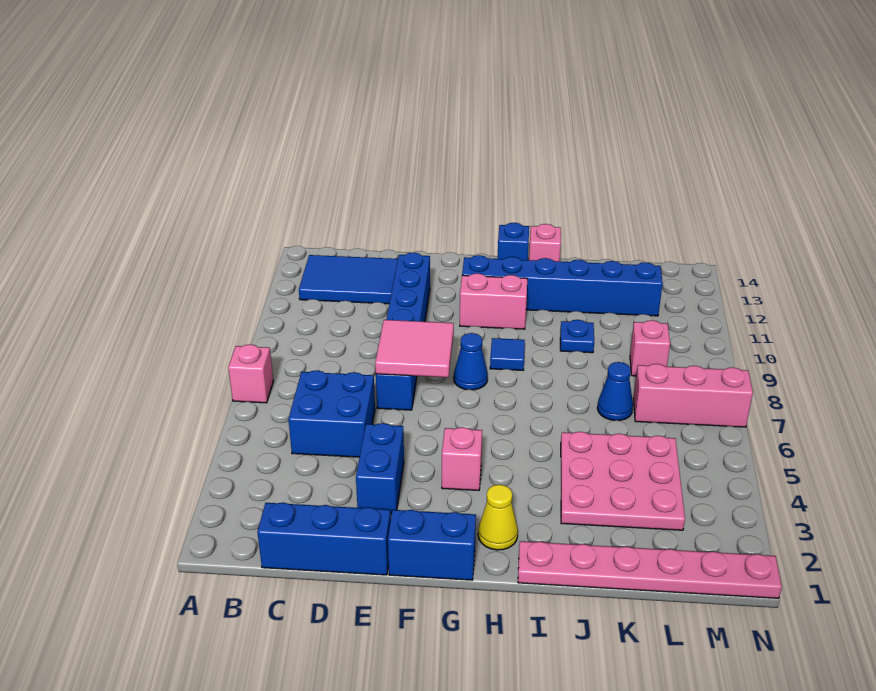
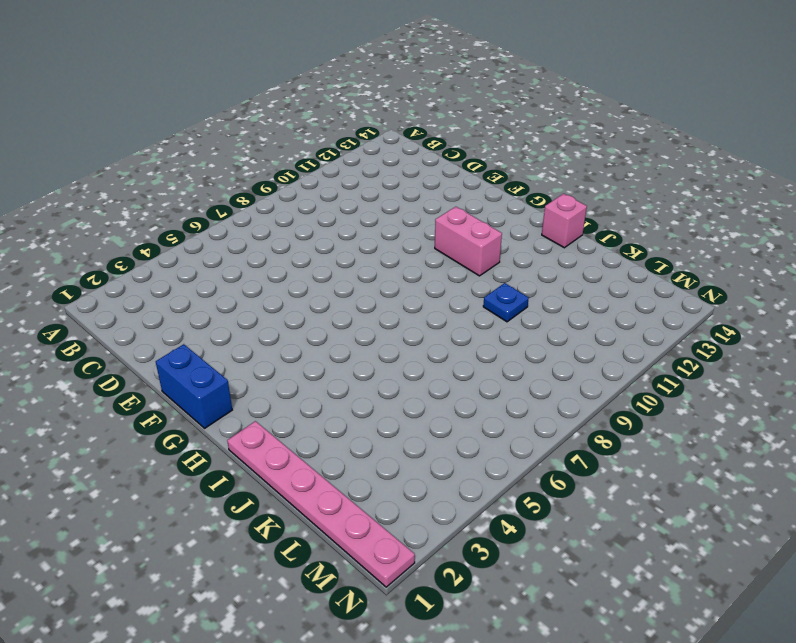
none -> pink 1x1 brick [228,344,273,403]
none -> blue 2x3 tile [299,255,398,304]
none -> blue 1x3 brick [257,503,391,575]

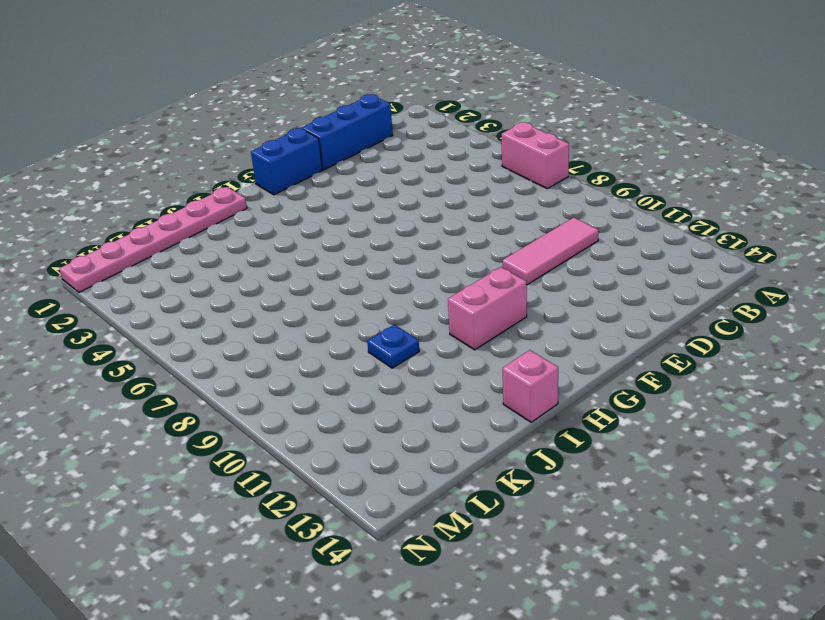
pink 1x2 brick [501,122,569,189] -> pink 1x1 brick [228,344,273,403]
pink 1x3 tile [502,217,599,285] -> blue 1x6 brick [376,252,430,410]
none -> blue 2x3 tile [299,255,398,304]
none -> blue 2x2 brick [288,370,375,457]
none -> blue 1x2 brick [356,423,404,514]

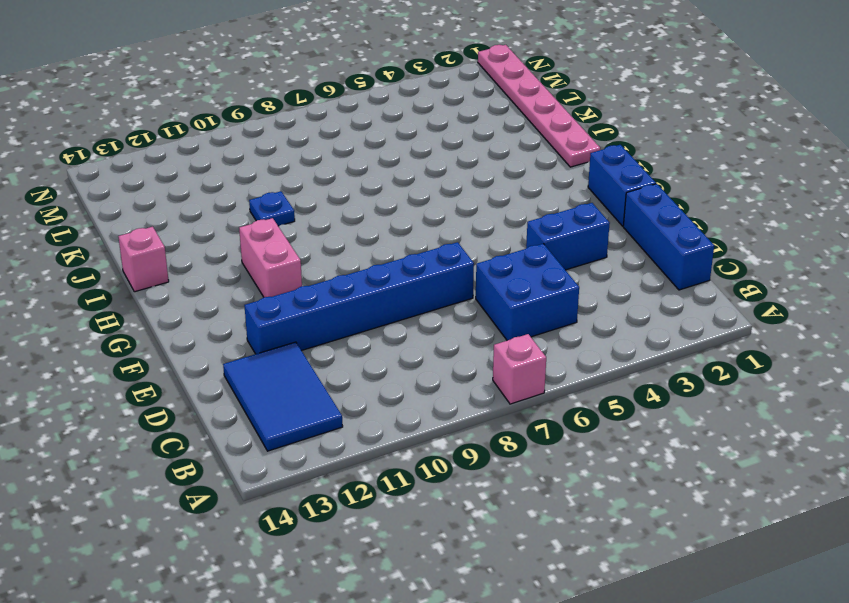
none -> pink 1x1 brick [442,427,482,490]
none -> blue 1x1 cone [454,333,488,390]
none -> blue 1x6 brick [462,255,663,316]

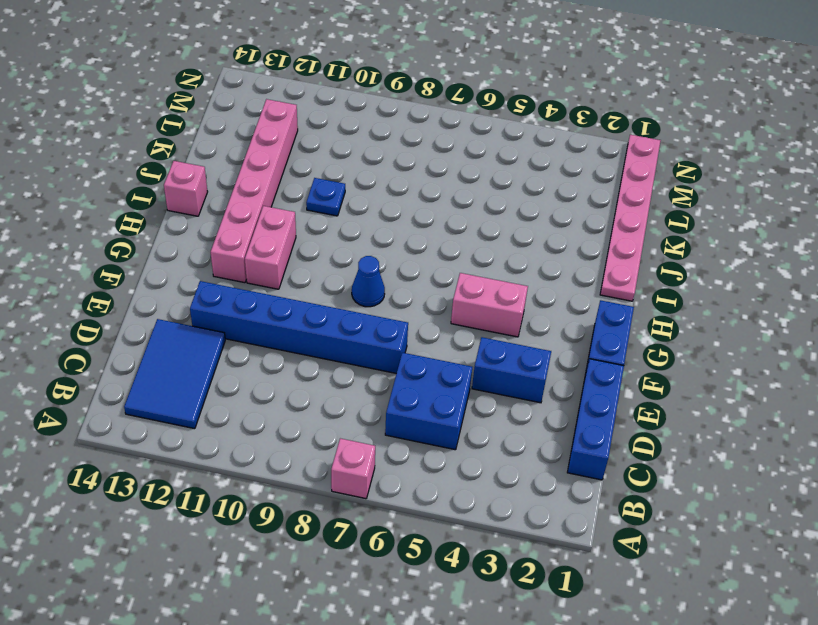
pink 1x2 brick [451,273,528,337] -> pink 1x1 brick [442,427,482,490]
pink 1x6 brick [211,99,298,283] -> blue 1x6 brick [462,255,663,316]
none -> yellow 1x1 cone [478,485,518,550]
none -> blue 1x1 tile [490,338,525,370]
none -> blue 1x1 brick [498,223,529,260]

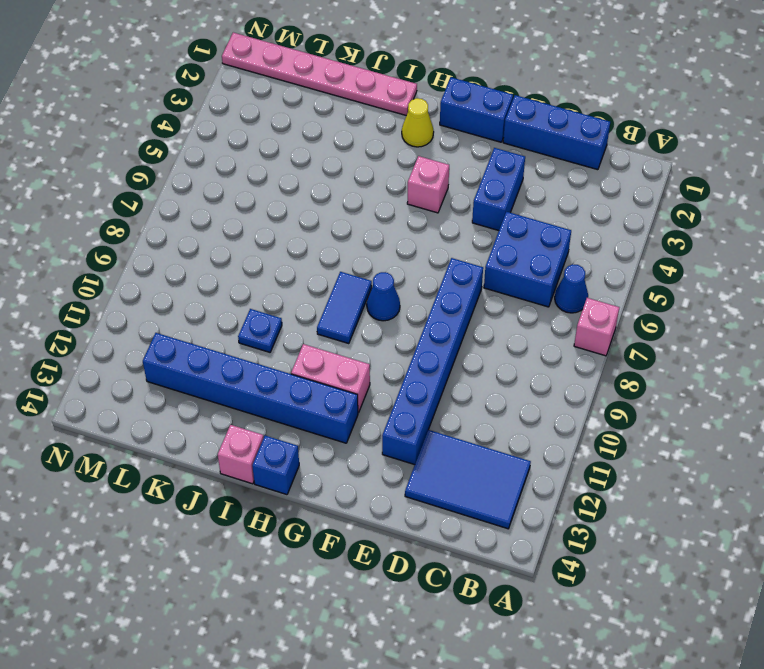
blue 1x1 cone [555,264,588,313] -> blue 1x1 cone moved to [597,362,633,420]
blue 1x2 tile [317,272,372,344] -> blue 1x1 tile [490,338,525,370]
none -> pink 3x3 plate [561,432,685,530]
none -> pink 1x3 brick [633,364,753,427]
none -> pink 1x1 brick [630,320,670,376]

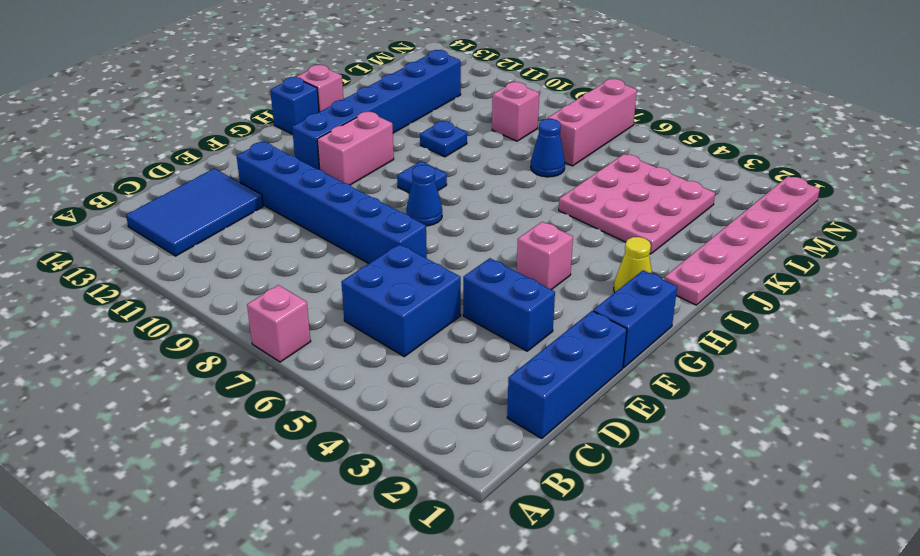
none -> pink 2x2 tile [375,320,454,377]

